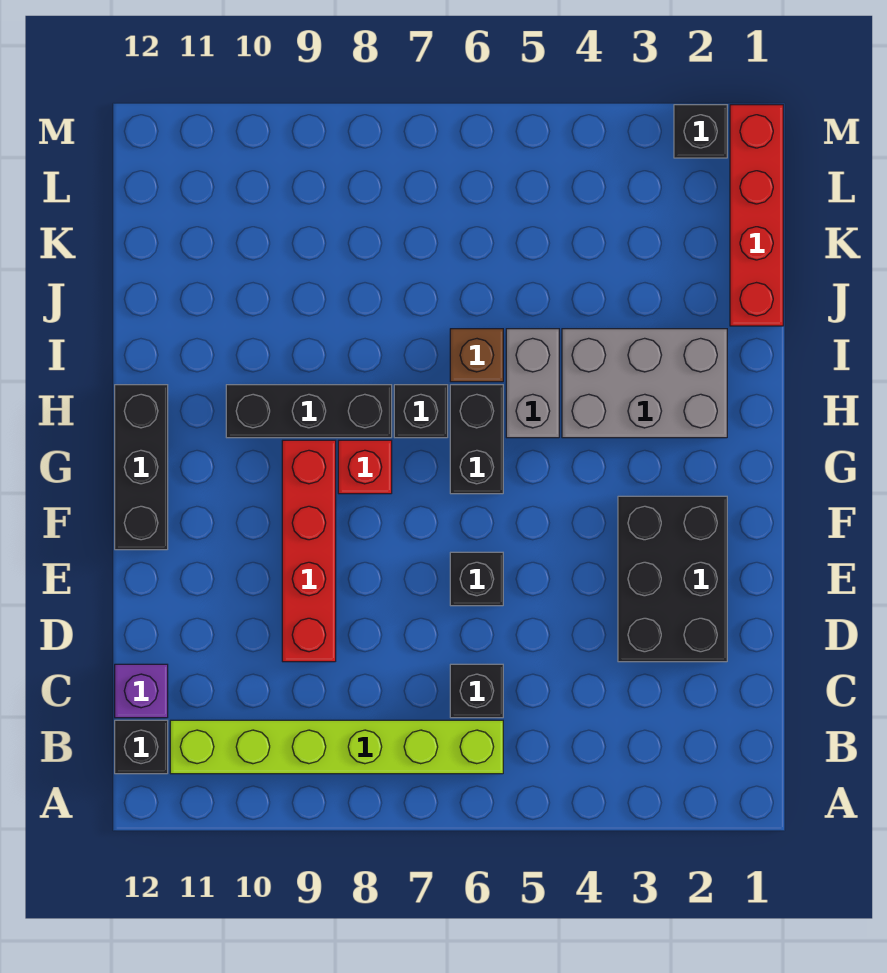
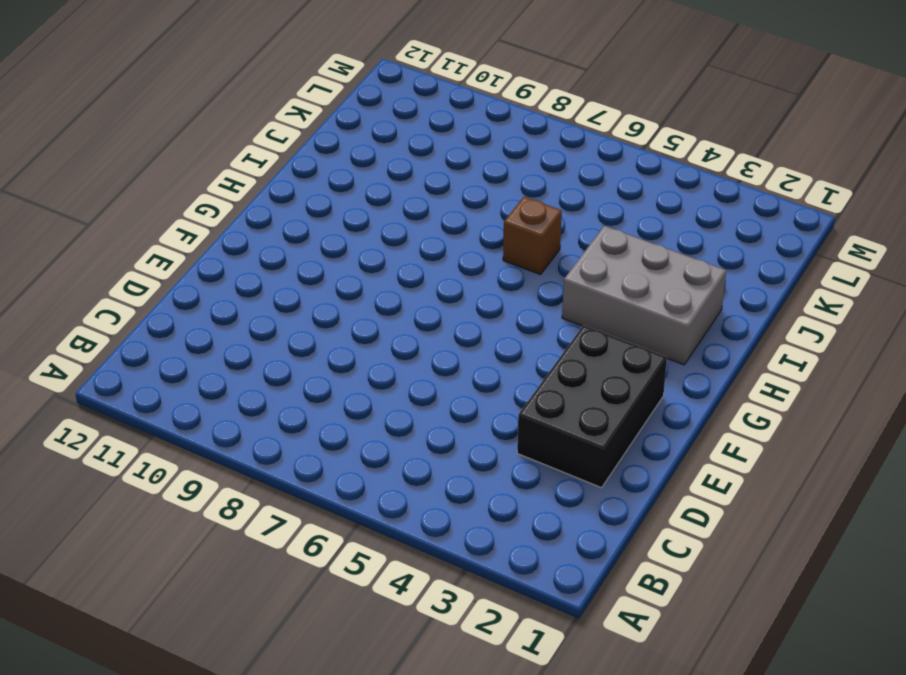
none -> lime 1x6 brick [170,720,503,774]
none -> black 1x1 brick [115,720,168,774]
none -> black 1x1 brick [450,664,503,718]

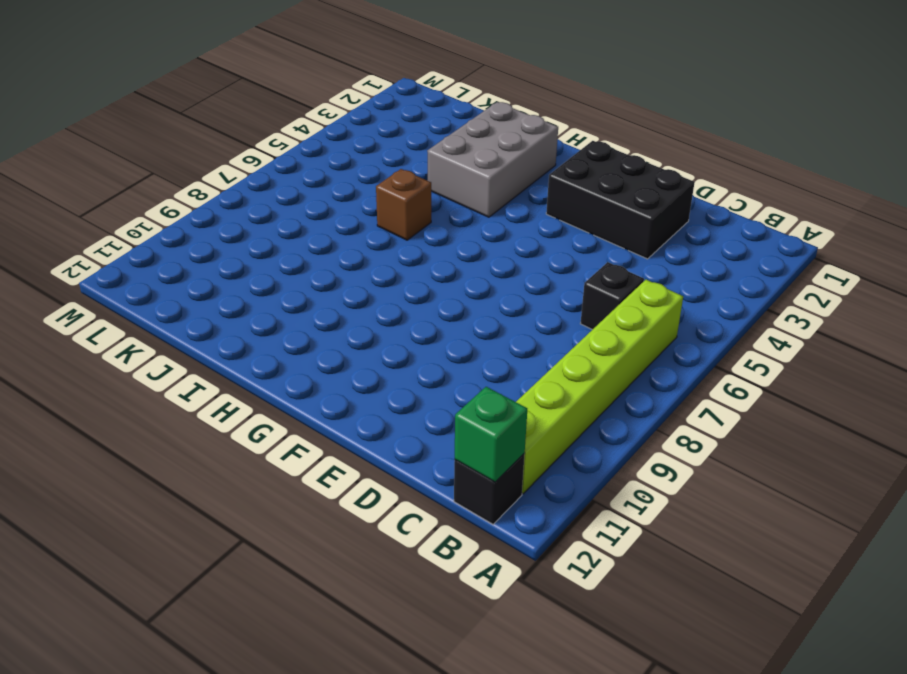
green 1x1 brick [455,387,527,482] -> none
none -> purple 1x1 brick [115,664,168,718]
none -> red 1x4 brick [282,440,336,662]
none -> black 1x1 brick [450,552,503,606]

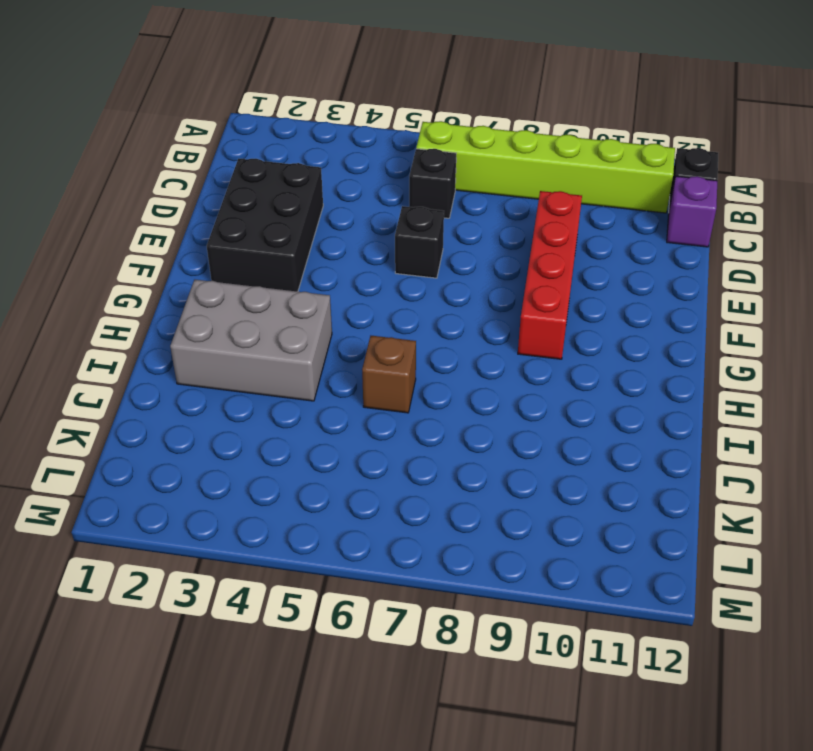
none -> black 1x3 brick [115,385,168,550]
none -> black 1x2 brick [450,385,503,494]
none -> red 1x1 brick [338,440,392,494]

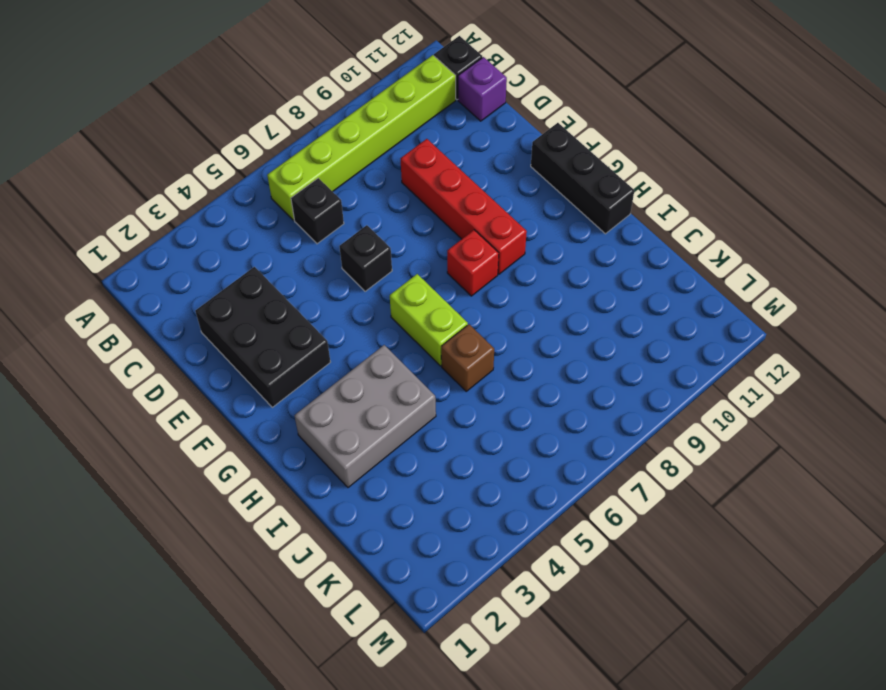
lime 1x2 brick [390,274,468,366] -> black 1x2 brick [450,385,503,494]
none -> grey 1x2 brick [506,329,559,438]
none -> black 1x1 brick [394,385,448,438]
none -> black 1x3 brick [226,385,392,438]

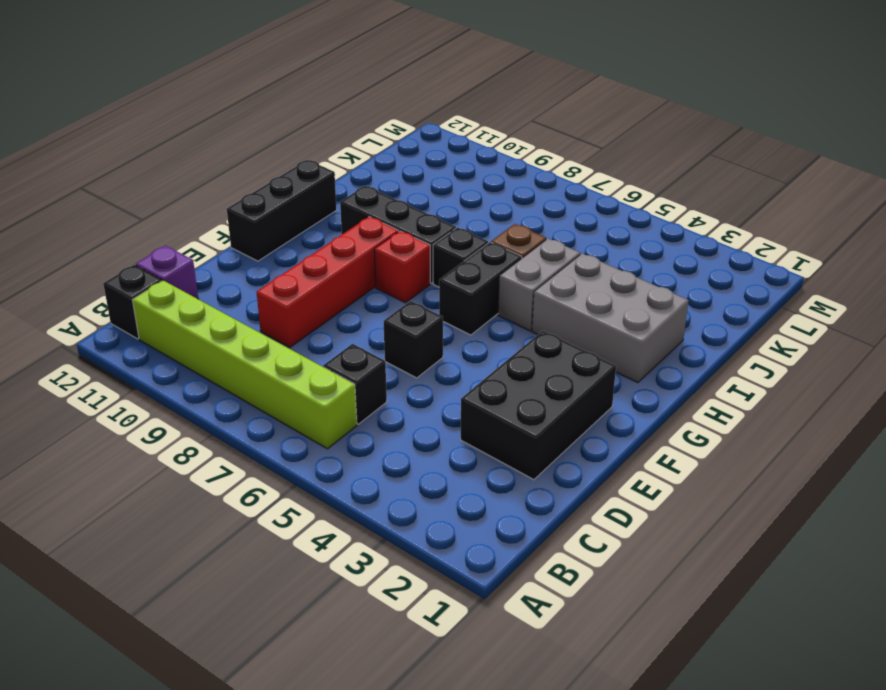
none -> red 1x4 brick [730,105,783,326]
none -> black 1x1 brick [674,105,727,158]

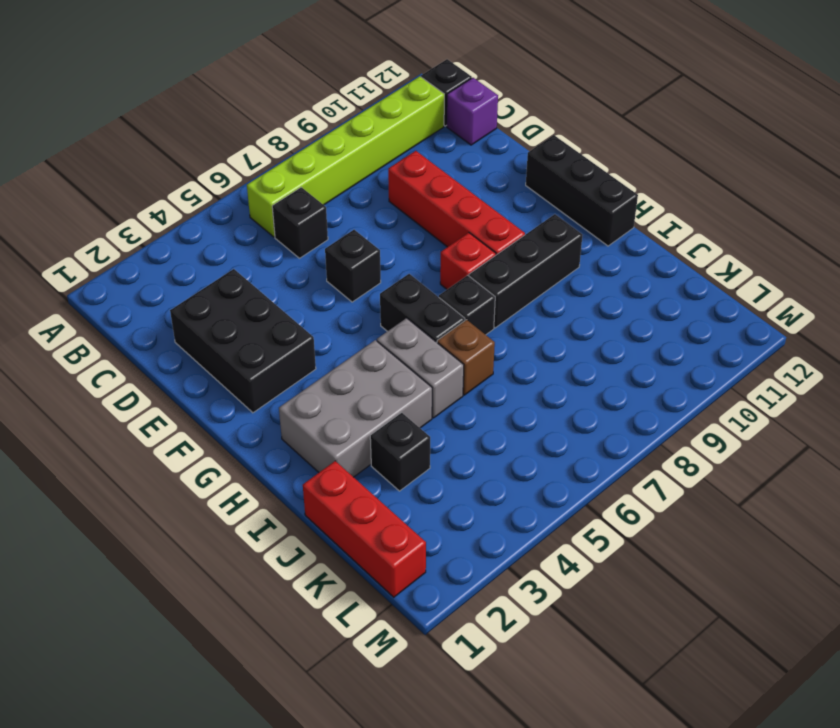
red 1x3 brick [303,461,426,597] -> red 1x4 brick [730,105,783,326]
black 1x1 brick [370,413,430,491] -> black 1x1 brick moved to [674,105,727,158]

